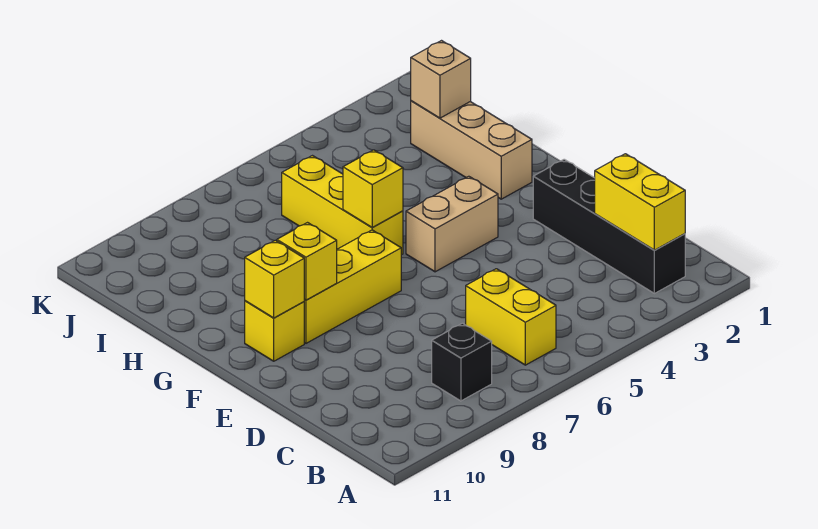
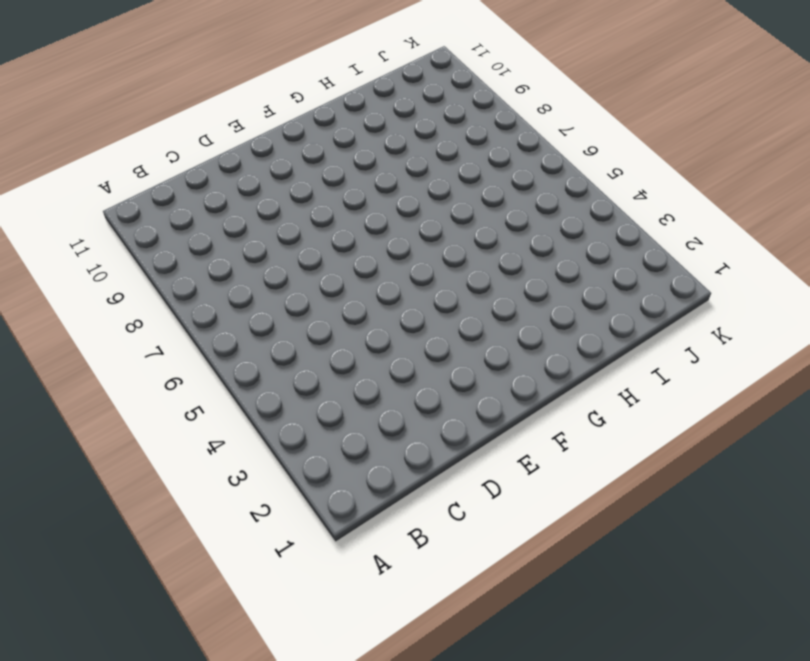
none -> black 1x4 brick [533,159,685,293]
none -> yellow 1x2 brick [466,269,556,365]
none -> black 1x1 brick [432,323,492,401]

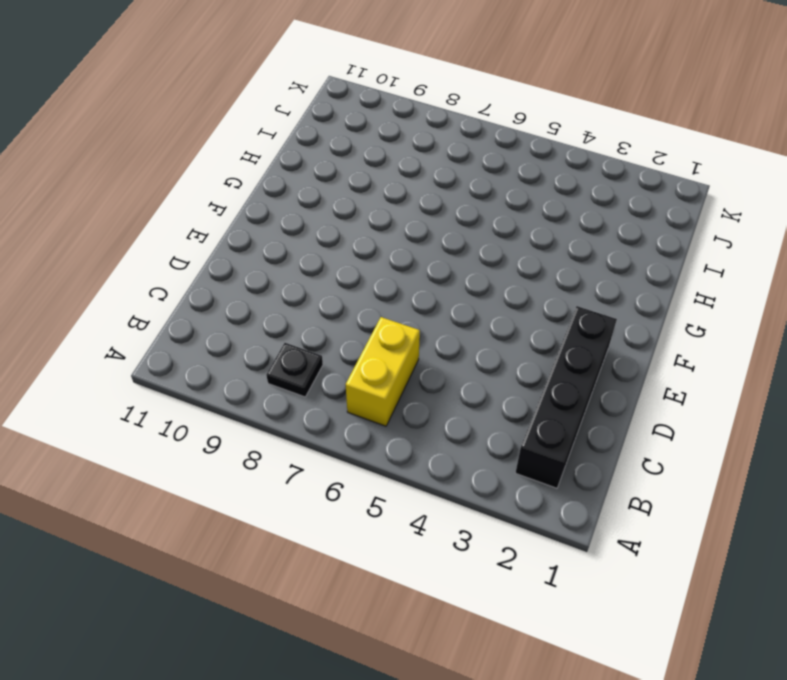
black 1x1 plate [266,343,323,397] -> black 1x1 brick [432,323,492,401]
none -> tan 1x2 brick [406,176,498,272]
none -> yellow 1x3 brick [304,230,401,343]
none -> yellow 1x1 brick [245,301,304,361]

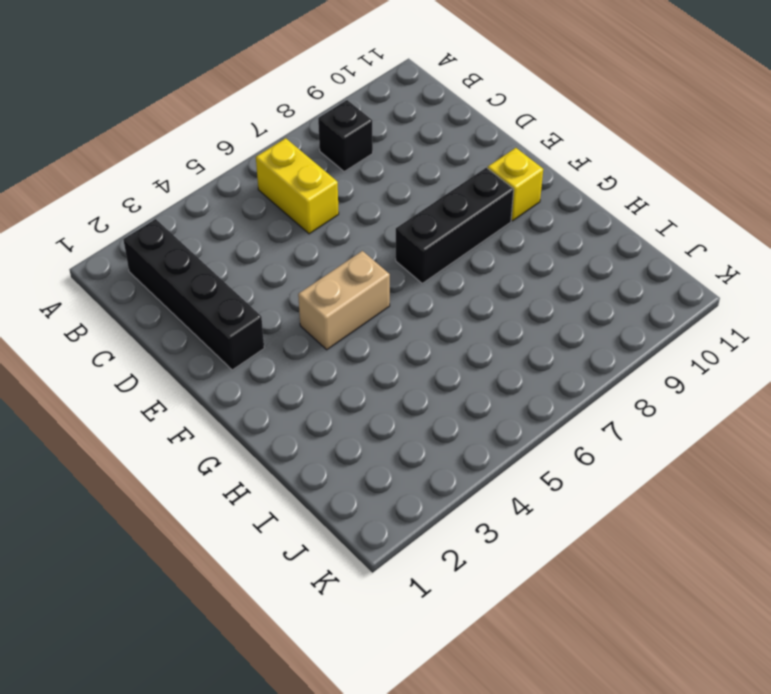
black 1x3 brick [396,168,514,283] -> yellow 1x3 brick [304,230,401,343]
none -> tan 1x3 brick [411,101,532,199]
none -> yellow 1x3 brick [282,156,403,255]
none -> yellow 1x2 brick [595,154,685,250]

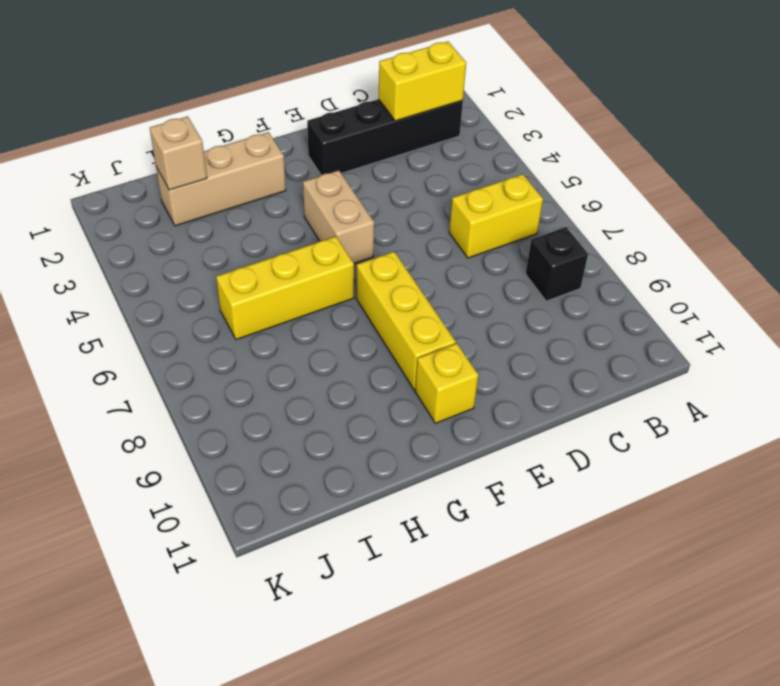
none -> yellow 1x1 brick [277,223,337,300]
none -> yellow 1x1 brick [245,240,304,318]
none -> yellow 1x1 brick [343,150,403,228]

